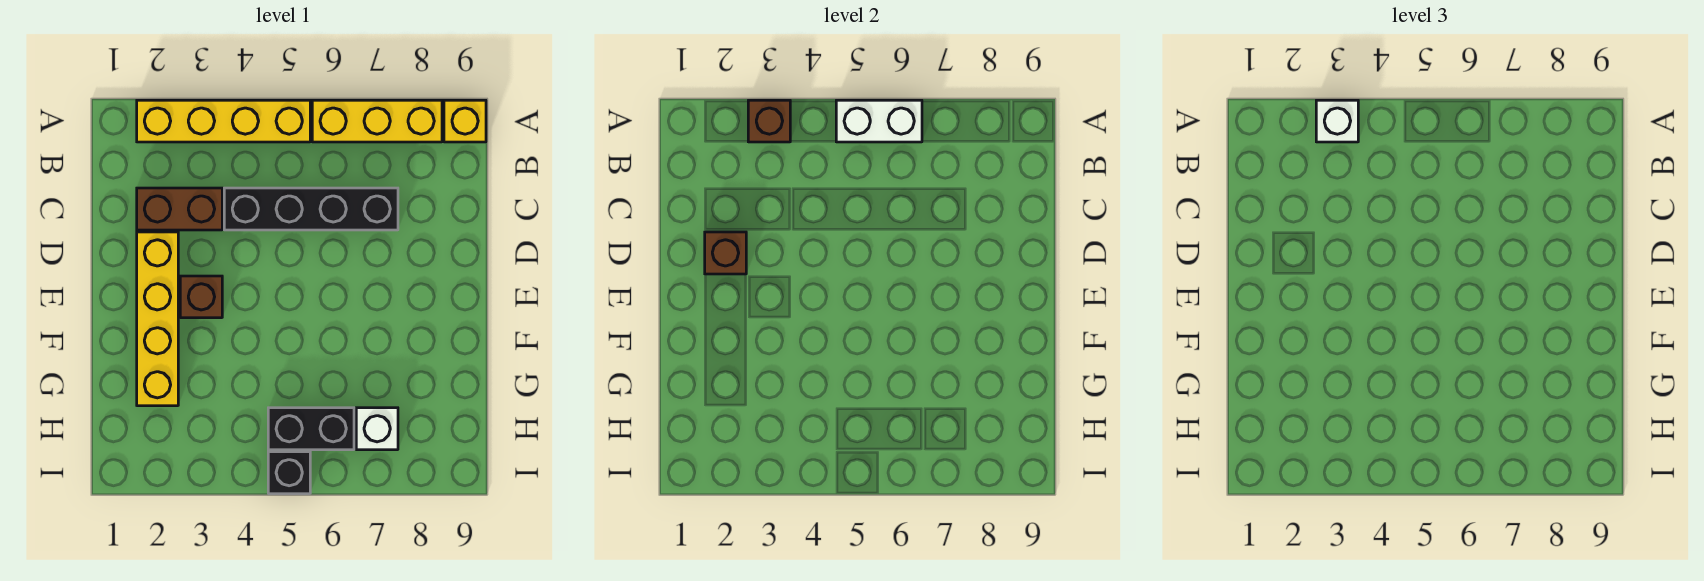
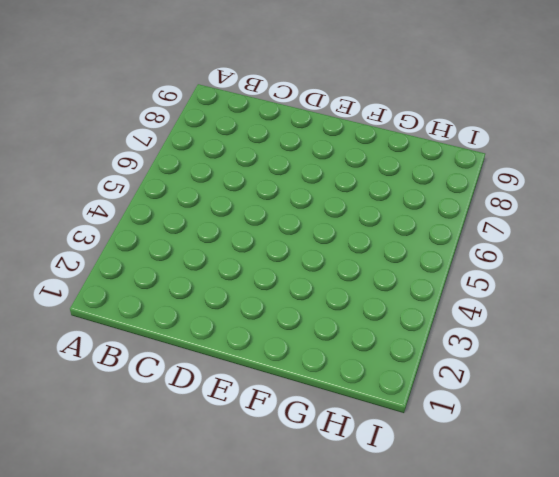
none -> yellow 1x4 brick [137,100,310,142]
none -> yellow 1x3 brick [312,100,442,142]
none -> yellow 1x1 brick [444,100,486,142]

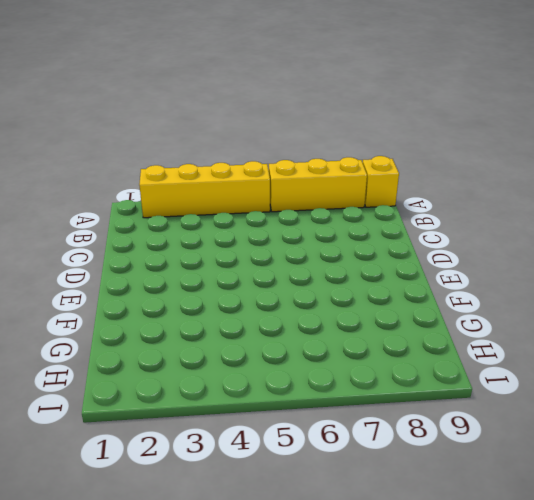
none -> brown 1x2 brick [137,188,222,230]
none -> black 1x4 brick [224,188,398,230]
none -> yellow 1x4 brick [137,232,178,406]

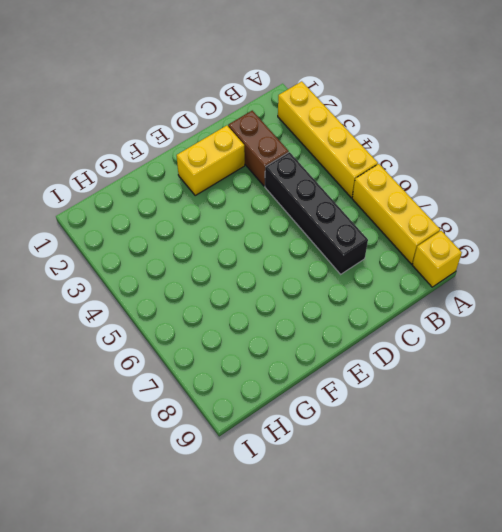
yellow 1x2 brick [177,126,245,195] -> yellow 1x4 brick [137,232,178,406]
none -> brown 1x1 brick [180,276,222,318]
none -> black 1x2 brick [268,408,354,450]
none -> white 1x1 brick [356,408,398,450]

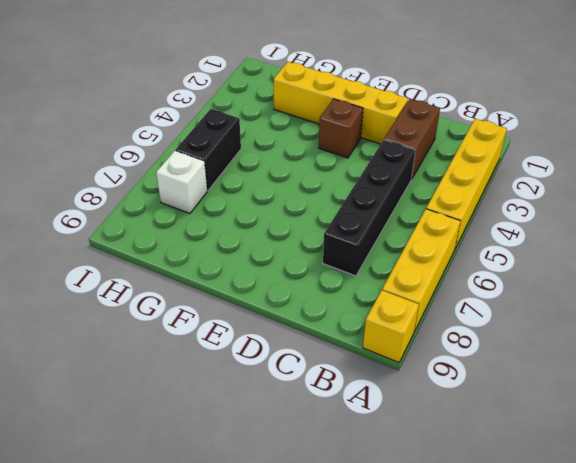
none -> black 1x1 brick [268,452,310,494]
none -> brown 1x1 brick [748,100,790,142]
none -> white 1x2 brick [836,100,922,142]

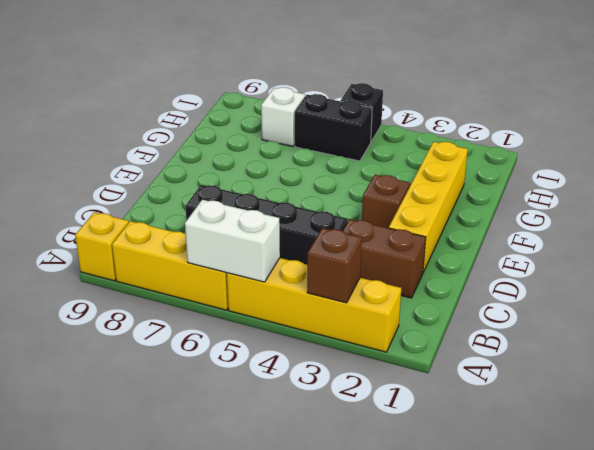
none -> brown 1x1 brick [705,232,746,274]
none -> white 1x1 brick [1316,100,1358,142]

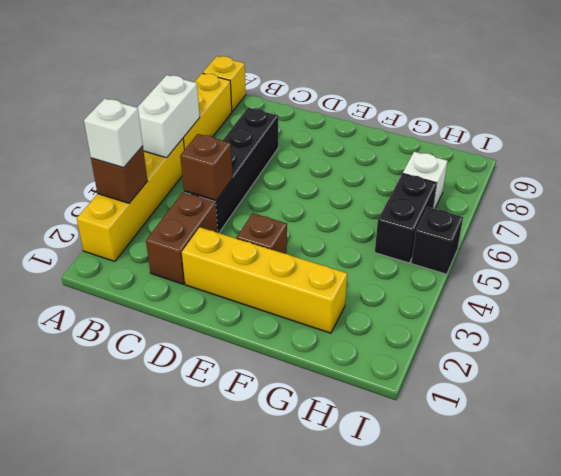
brown 1x1 brick [180,134,232,200] -> brown 1x1 brick moved to [705,232,746,274]

